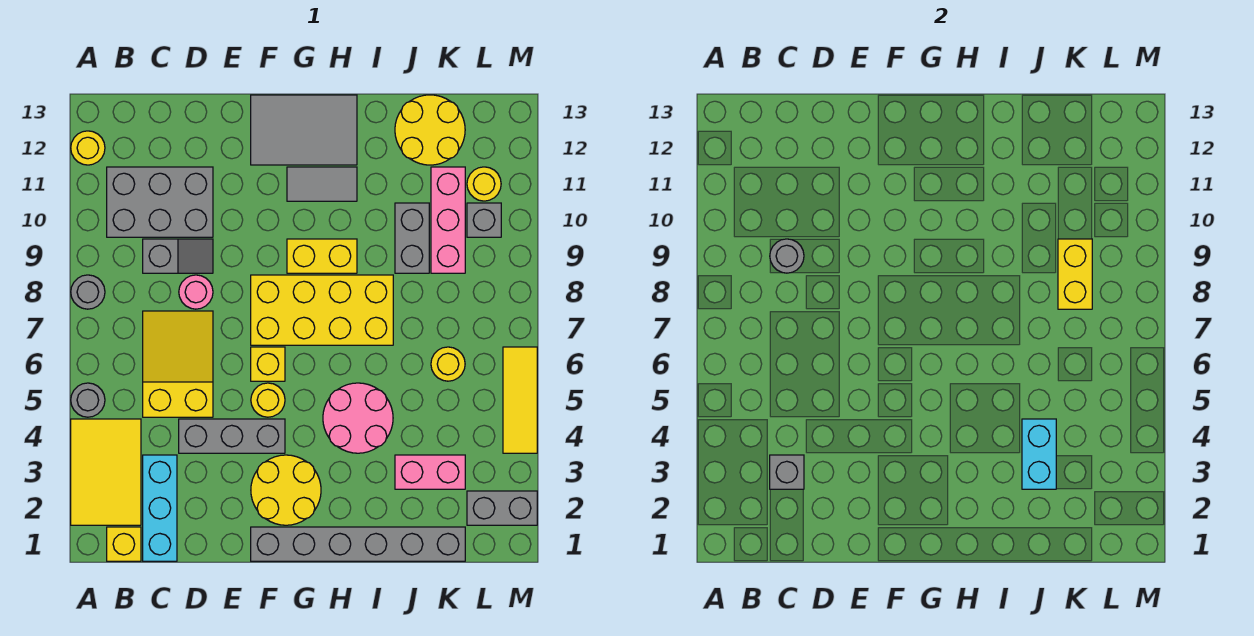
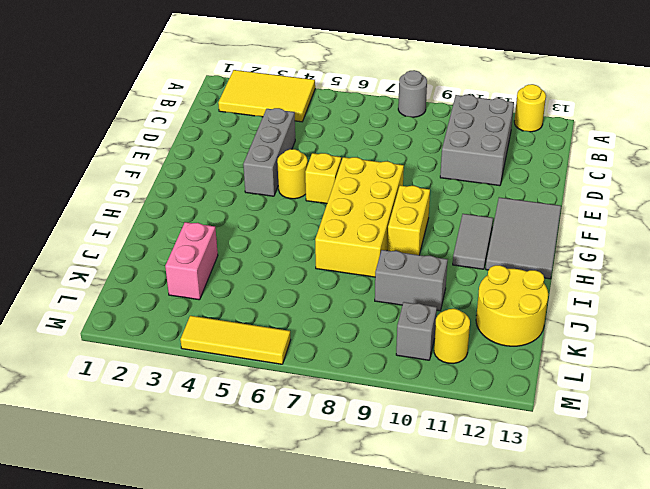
none -> grey 1x1 round brick [71,383,105,417]
none -> yellow 1x1 brick [107,527,141,561]
none -> cyan 1x3 brick [143,455,177,561]
none -> yellow 2x3 slope [143,311,213,417]

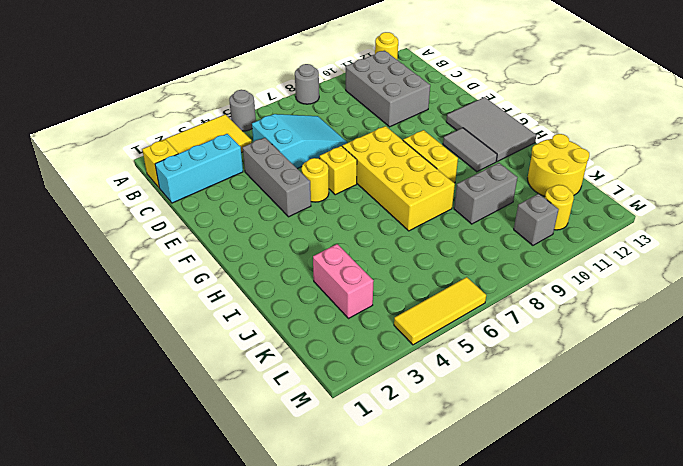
cyan 2x3 slope [252,114,347,169] -> yellow 2x3 slope [143,311,213,417]
none -> grey 1x2 slope [143,239,213,273]
none -> pink 1x1 round brick [179,275,213,309]
none -> grey 1x6 brick [251,527,465,561]
none -> yellow 2x2 round brick [251,455,321,525]

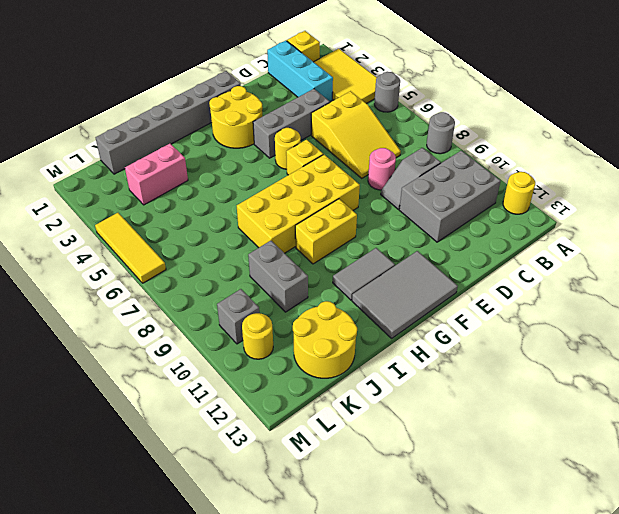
none -> pink 2x2 round brick [323,383,393,453]
none -> yellow 1x1 round brick [431,347,465,381]
none -> pink 1x3 brick [431,167,465,273]
none -> grey 1x2 brick [467,491,537,525]

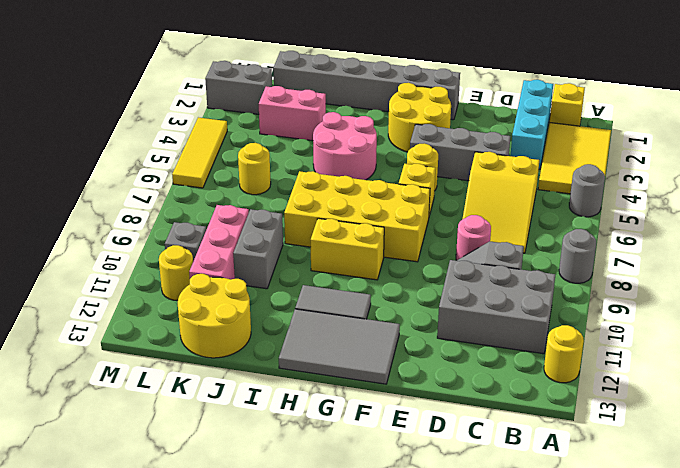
none -> grey 1x1 brick [770,455,804,489]
none -> grey 1x1 round brick [770,239,804,273]
none -> cyan 1x2 brick [1022,419,1056,489]
none -> yellow 1x2 brick [1058,239,1092,309]

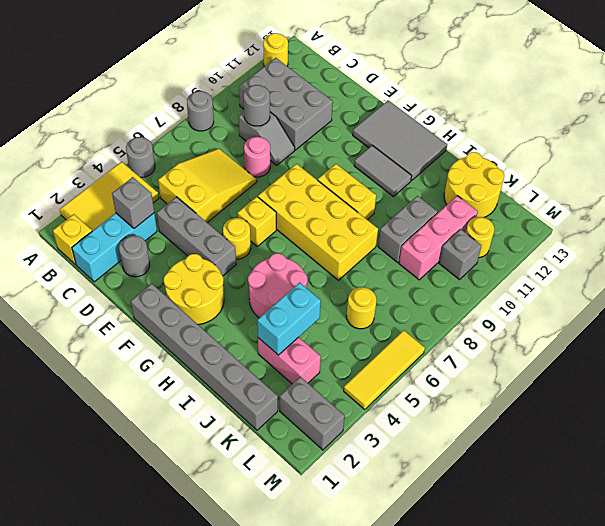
grey 1x1 round brick [119,236,150,277] -> none
none -> yellow 1x2 brick [1058,239,1092,309]

